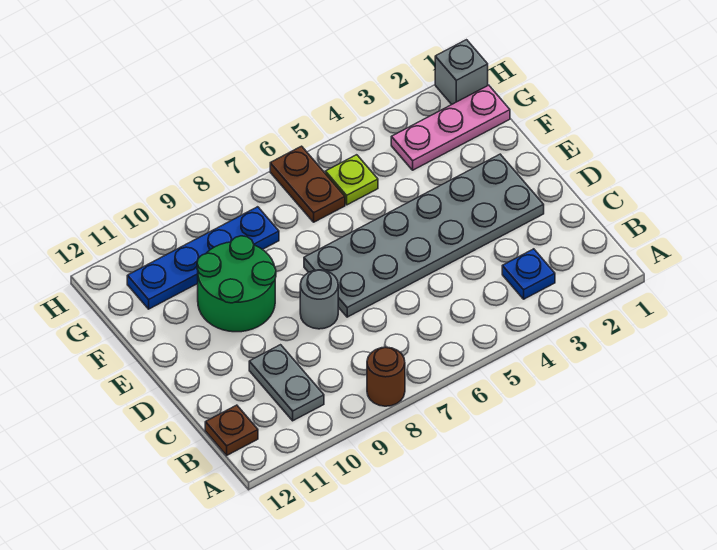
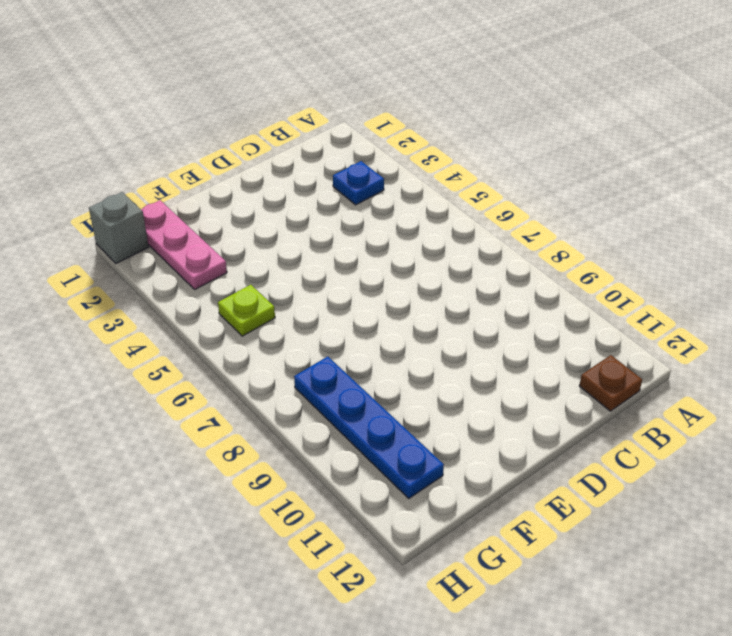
none -> brown 1x1 round brick [367,347,405,406]
none -> grey 1x2 plate [249,345,324,421]
none -> grey 2x6 plate [304,154,544,317]

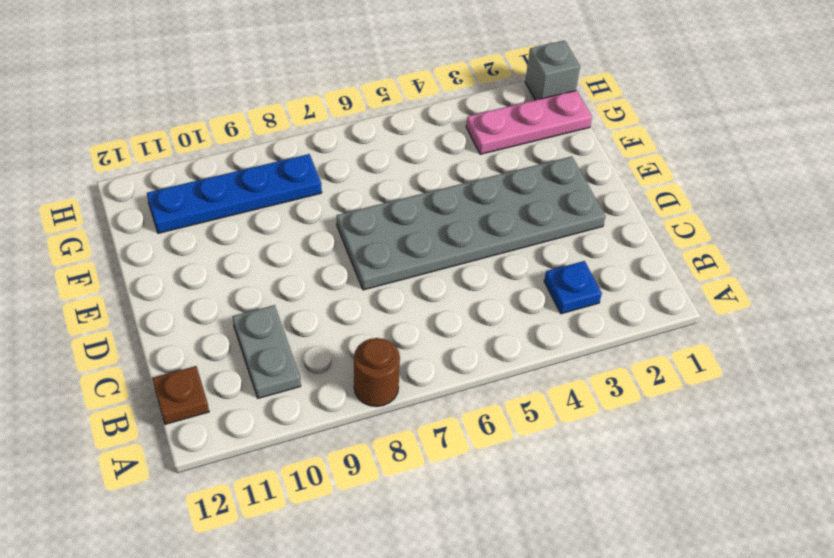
none -> grey 1x1 round brick [300,270,338,329]
none -> green 2x2 round brick [197,236,276,332]
none -> lime 1x1 plate [325,155,378,205]

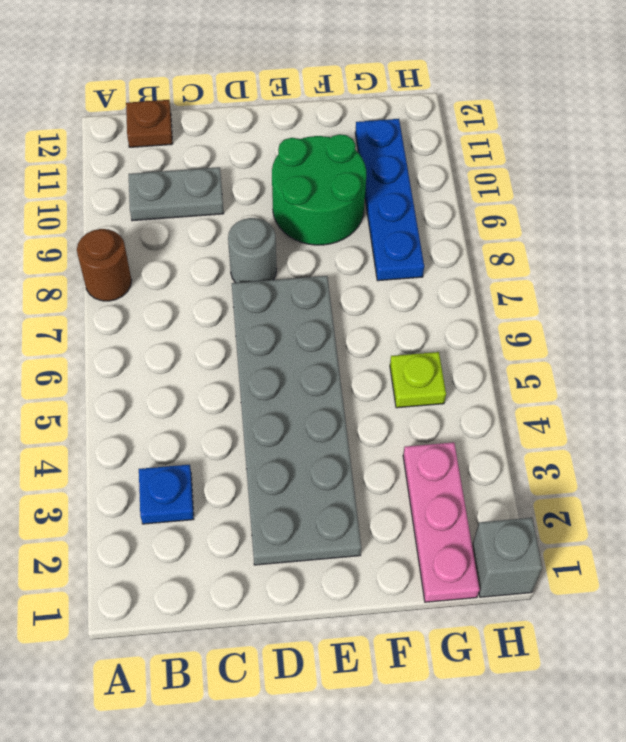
none -> brown 1x2 plate [270,146,345,222]

